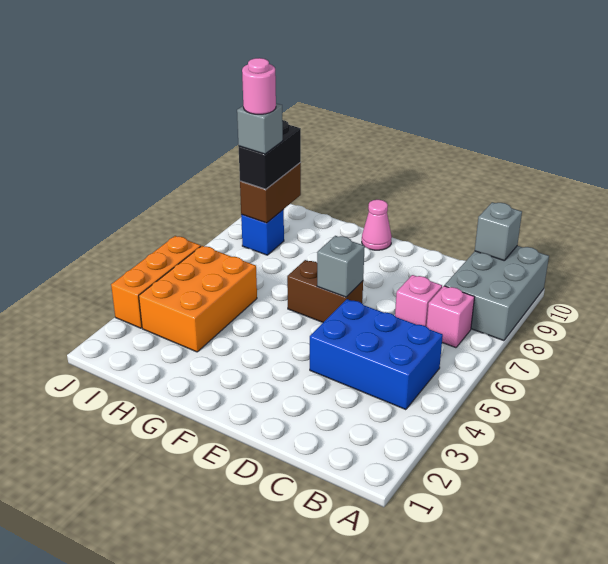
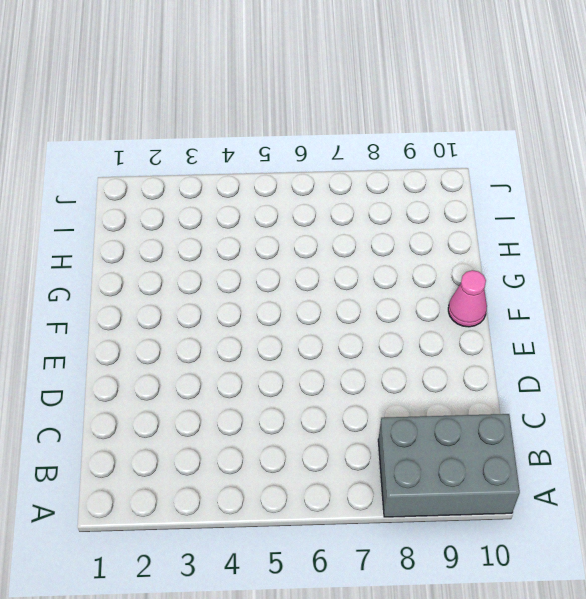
none -> blue 2x3 brick [310,299,443,410]
none -> pink 1x1 brick [427,286,475,348]
none -> pink 1x1 brick [395,275,442,327]

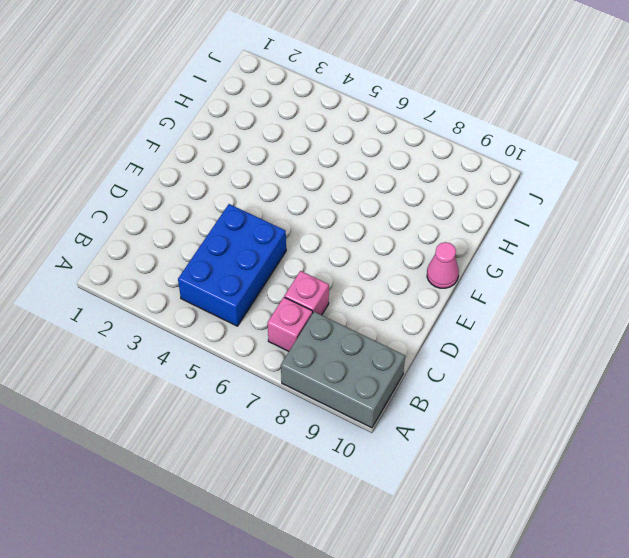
none -> brown 1x2 brick [287,260,363,322]
none -> orange 2x3 brick [139,246,257,352]
none -> blue 1x1 brick [241,210,284,255]

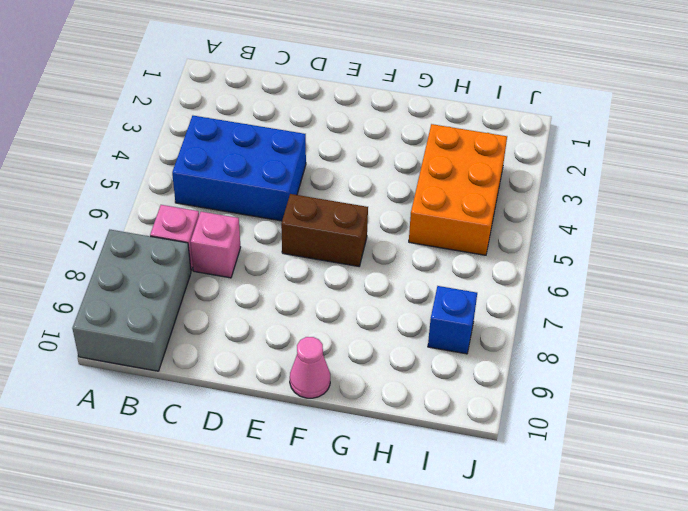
none -> orange 1x3 brick [111,236,201,328]
none -> grey 1x1 brick [475,202,522,261]
none -> grey 1x1 brick [317,236,365,297]

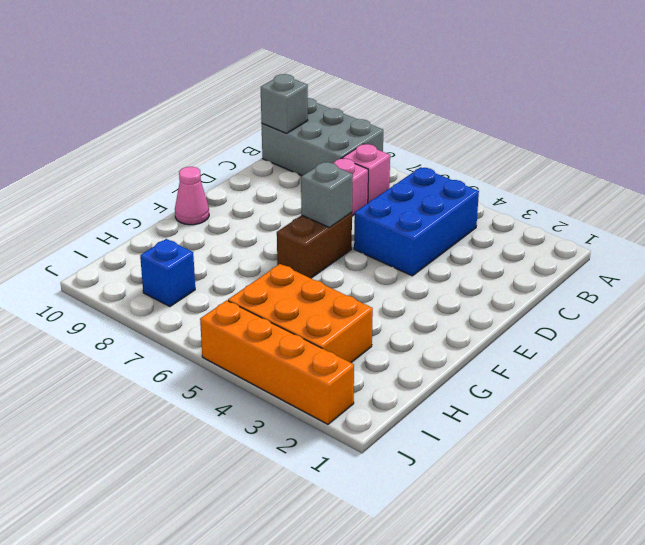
orange 1x4 brick [200,300,354,424] -> orange 1x3 brick [111,236,201,328]
none -> brown 1x2 brick [240,163,301,223]
none -> black 1x2 brick [239,120,301,189]
none -> grey 1x1 brick [237,103,283,154]

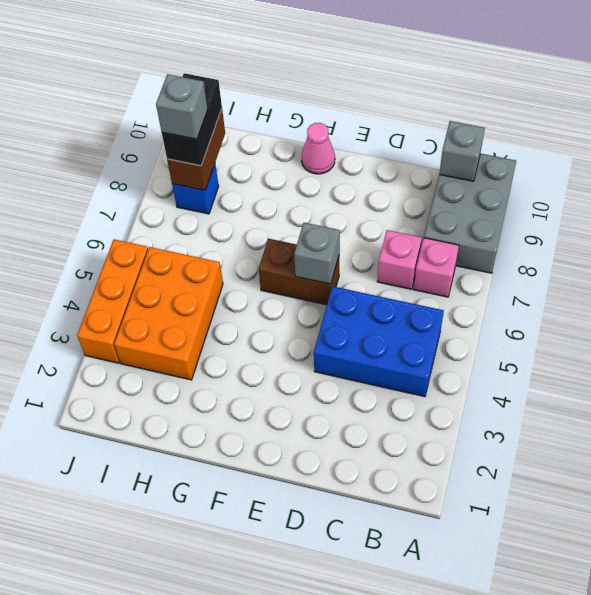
none -> pink 1x1 round brick [242,58,276,114]

